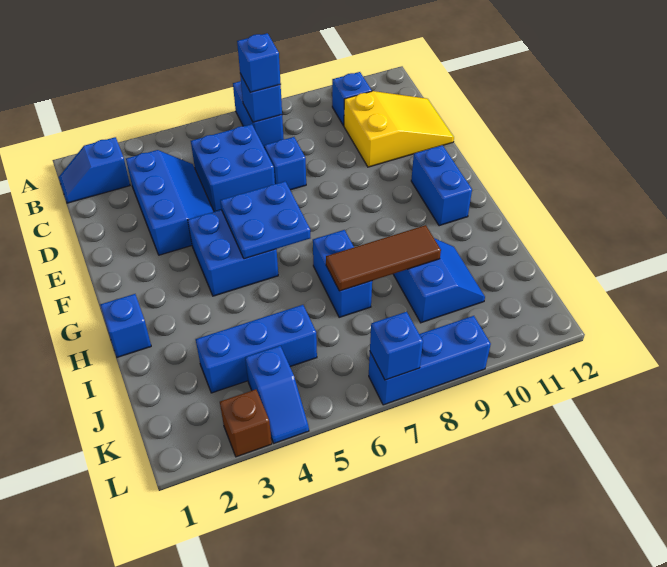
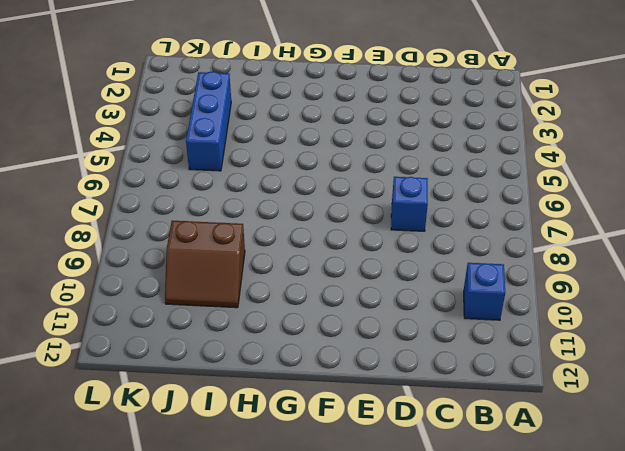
brown 2x2 slope [165,221,245,308] -> blue 2x2 slope [393,238,485,323]
none -> blue 1x2 brick [233,81,284,148]
none -> blue 1x2 slope [59,137,130,203]
none -> blue 2x3 slope [126,150,214,255]

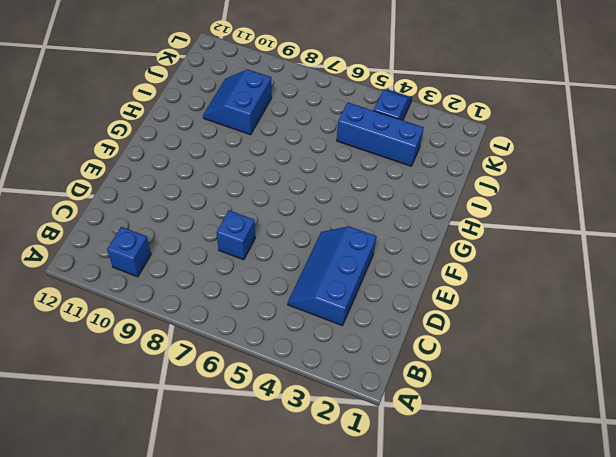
none -> blue 1x2 brick [233,81,284,148]
none -> blue 1x2 slope [59,137,130,203]
none -> blue 2x2 brick [191,124,275,212]

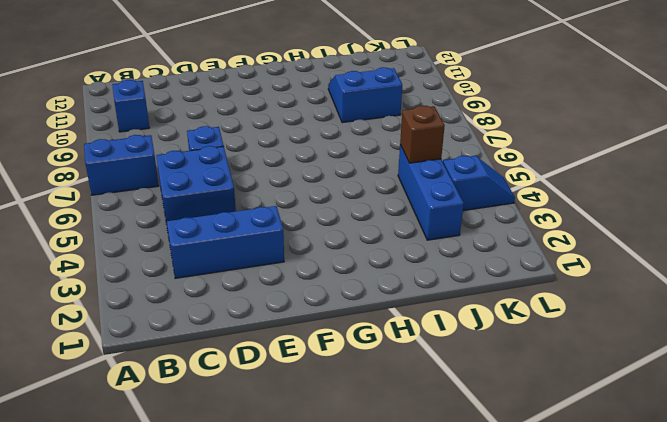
brown 1x1 brick [400,105,445,163] -> brown 1x1 brick moved to [220,389,272,457]
none -> blue 1x2 slope [59,137,130,203]
none -> yellow 2x3 slope [344,91,454,167]
none -> blue 2x2 brick [188,210,278,296]

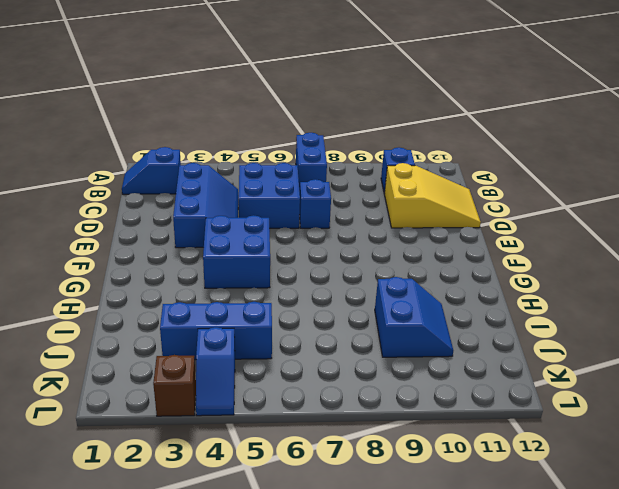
none -> blue 1x2 brick [411,145,472,226]
none -> blue 1x1 brick [100,294,151,357]
none -> blue 1x2 brick [313,230,372,317]

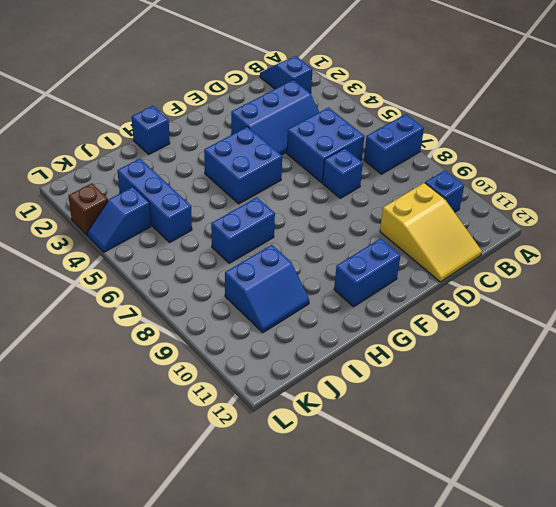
none -> blue 1x3 brick [369,316,491,405]
none -> blue 1x1 brick [240,74,282,122]
none -> blue 2x2 plate [220,181,310,259]

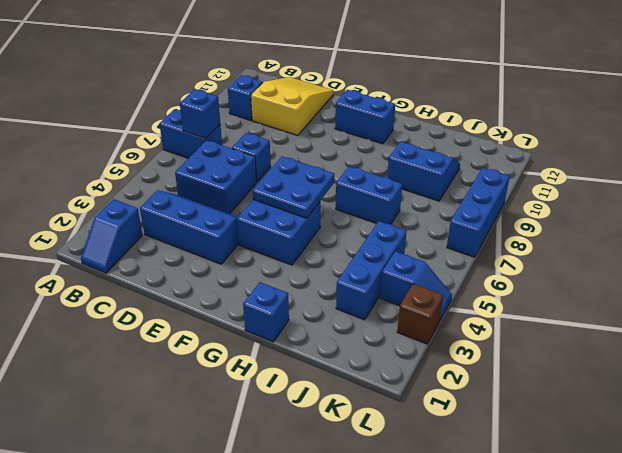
none -> brown 1x3 tile [326,225,441,291]
none -> blue 1x1 brick [370,312,423,380]
none -> blue 1x1 brick [237,33,281,92]

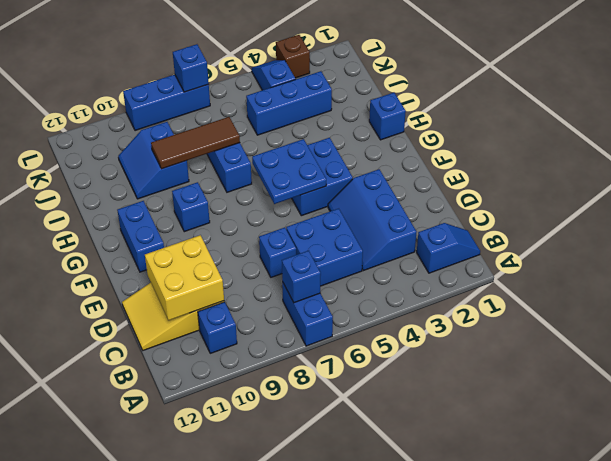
yellow 2x2 brick [145,235,224,320] -> none
blue 1x1 brick [172,182,210,232] -> blue 1x1 brick moved to [237,33,281,92]

